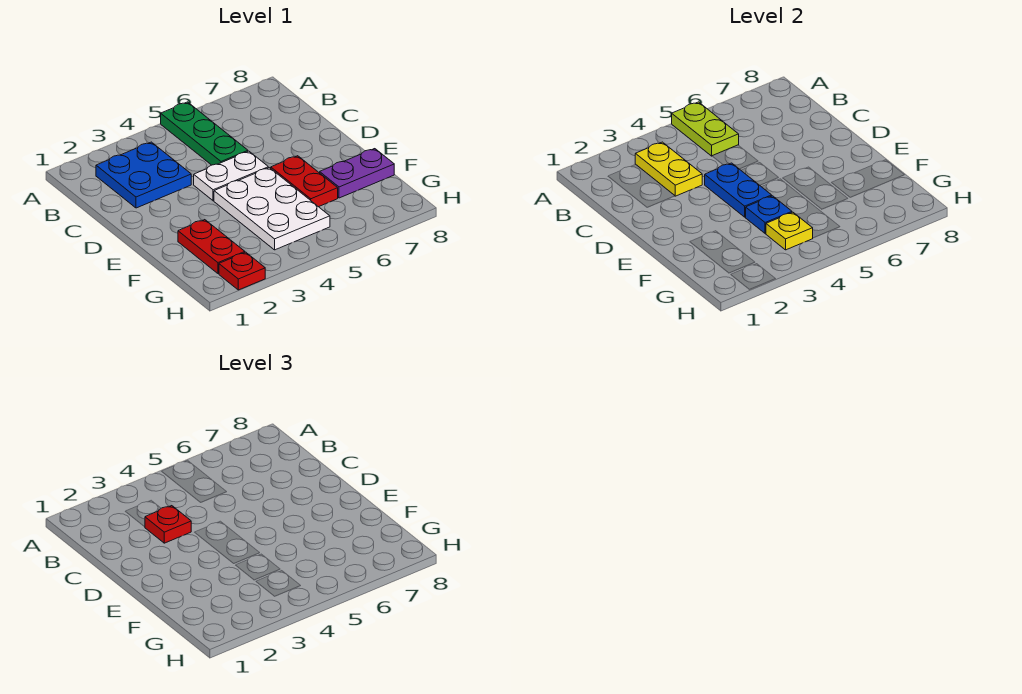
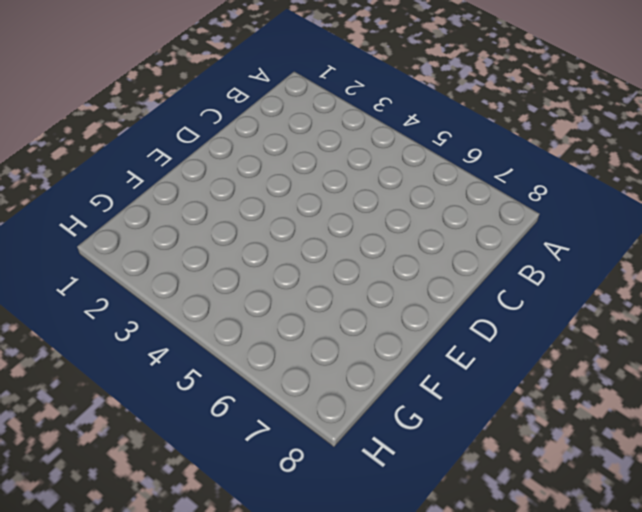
none -> green 1x3 plate [161,102,248,165]
none -> blue 2x2 plate [96,142,191,208]
none -> white 1x2 plate [194,151,268,201]

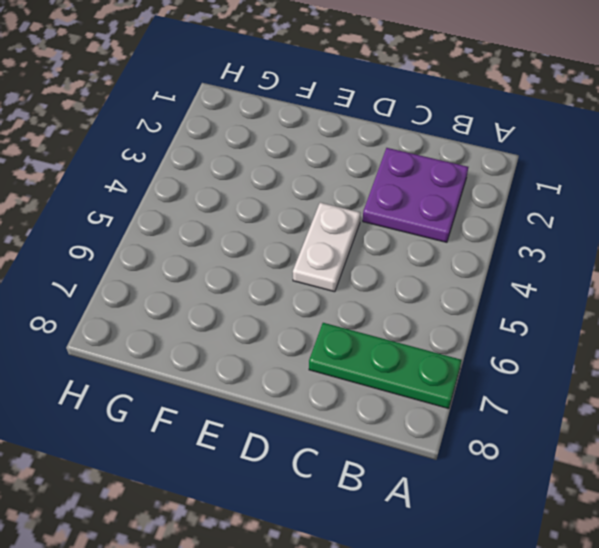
green 1x3 plate [309,323,462,409] -> green 1x3 plate moved to [161,102,248,165]
purple 2x2 plate [363,148,468,242] -> blue 2x2 plate [96,142,191,208]
none -> white 2x3 plate [214,168,330,250]
none -> red 1x2 plate [271,156,338,207]
none -> red 1x2 plate [178,220,245,274]

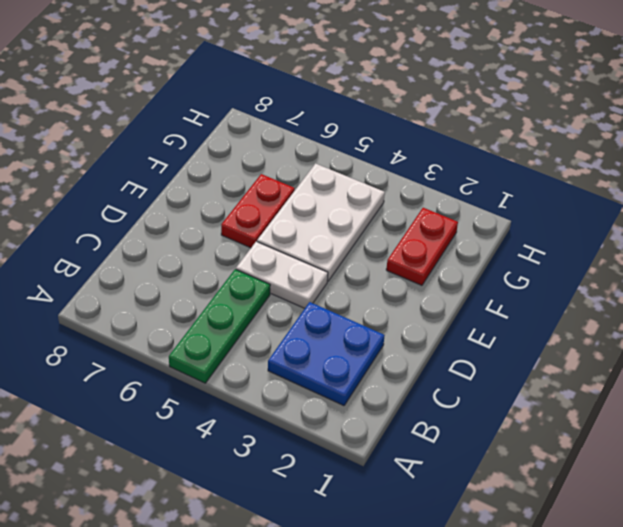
none -> purple 1x2 plate [320,149,394,198]
none -> red 1x1 plate [219,252,265,290]
none -> lime 1x2 plate [672,102,739,156]

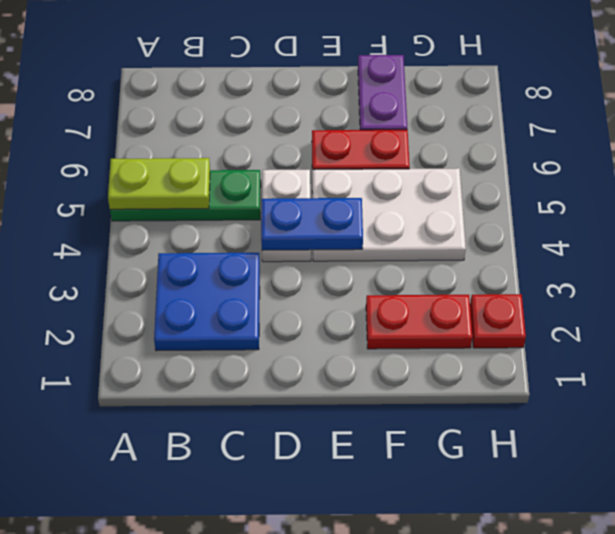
none -> yellow 1x2 plate [635,142,702,196]
none -> blue 1x1 plate [746,196,792,234]
none -> yellow 1x1 plate [766,212,813,250]

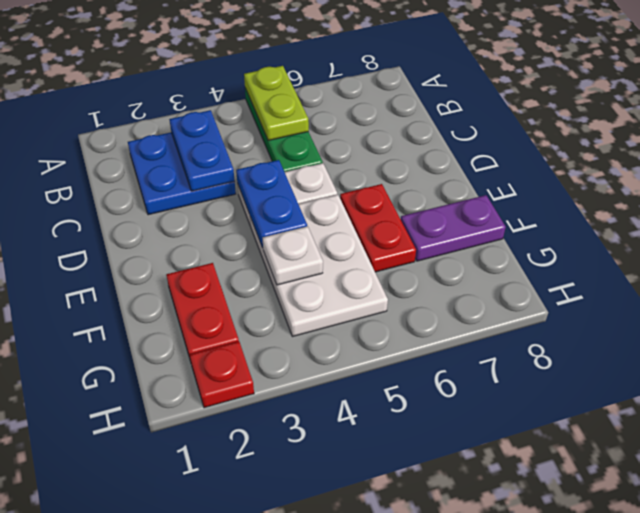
blue 1x2 plate [169,110,235,191] -> yellow 1x2 plate [635,142,702,196]
white 1x1 plate [263,226,323,285] -> blue 1x1 plate [746,196,792,234]
none -> yellow 1x1 plate [766,212,813,250]
none -> red 1x1 plate [145,506,191,543]

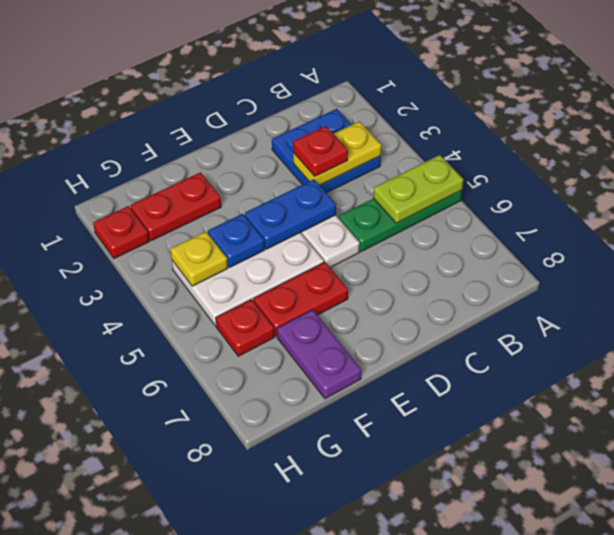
red 1x1 plate [216,299,274,356] -> none

